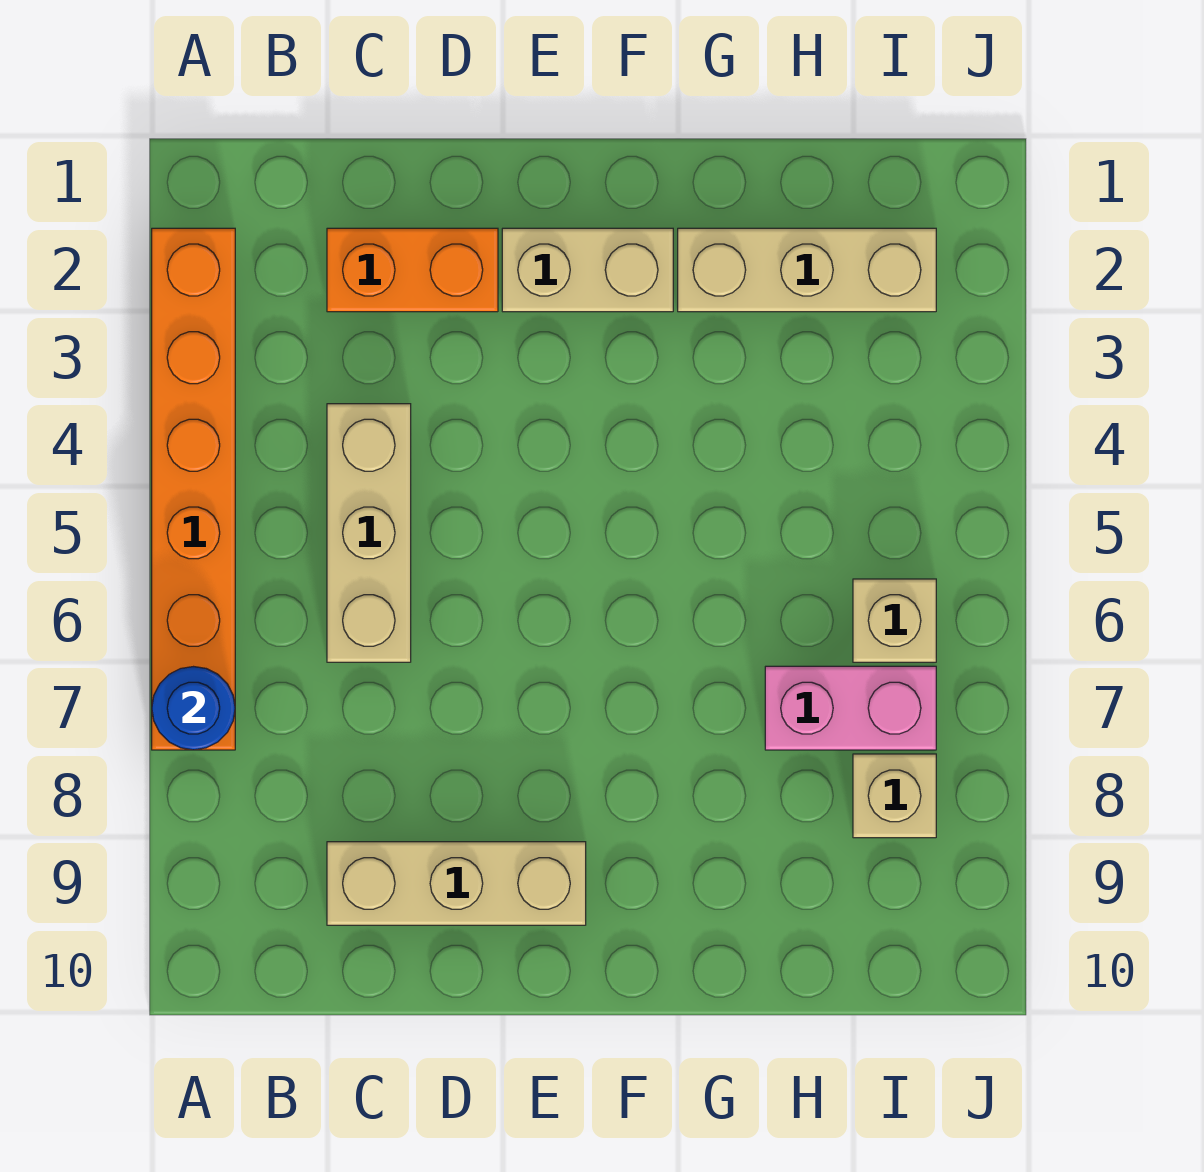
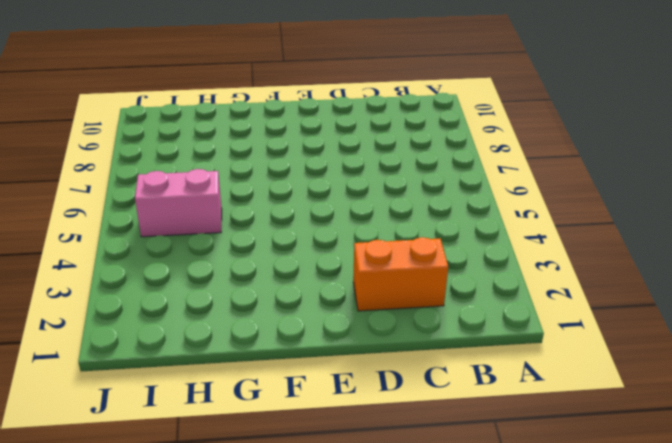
pink 1x2 brick [135,169,222,237] -> pink 1x2 brick moved to [765,666,936,750]
none -> orange 1x6 brick [152,228,235,750]
none -> tan 1x3 brick [327,404,411,662]

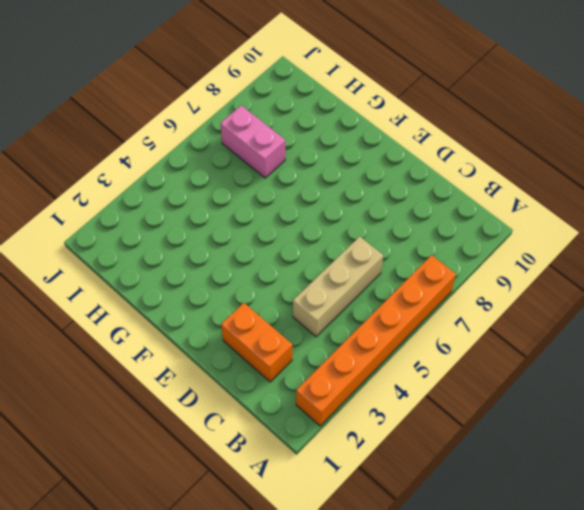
none -> tan 1x3 brick [327,842,586,925]
none -> tan 1x2 brick [502,228,673,312]

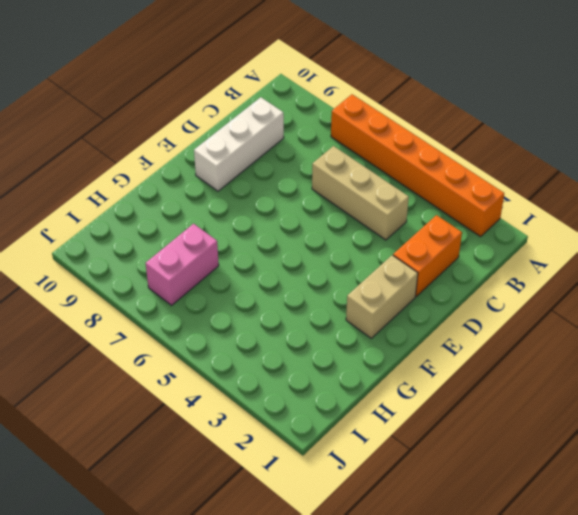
white 1x3 brick [194,97,284,191] -> tan 1x3 brick [327,842,586,925]
none -> tan 1x3 brick [678,228,936,312]
none -> tan 1x1 brick [853,579,936,662]

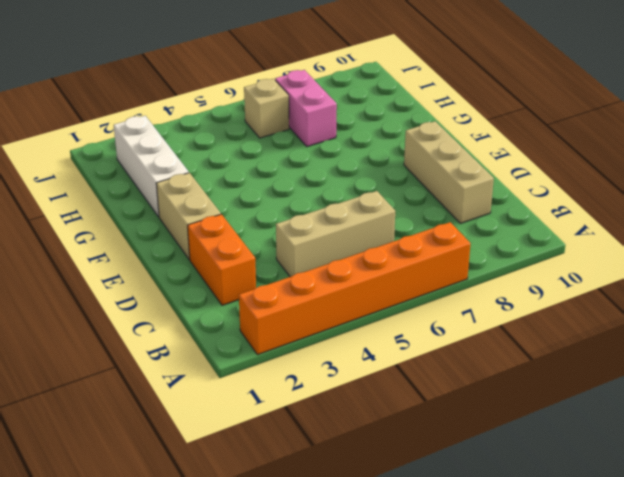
white 1x3 brick [114,116,189,217] -> tan 1x3 brick [678,228,936,312]
none -> tan 1x1 brick [853,754,936,838]
none -> blue 1x1 round brick [152,667,235,750]

